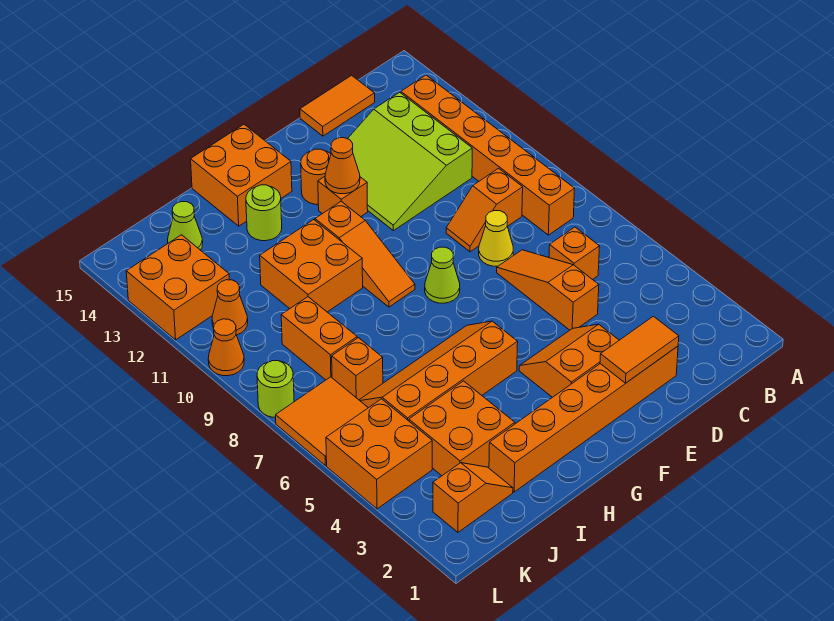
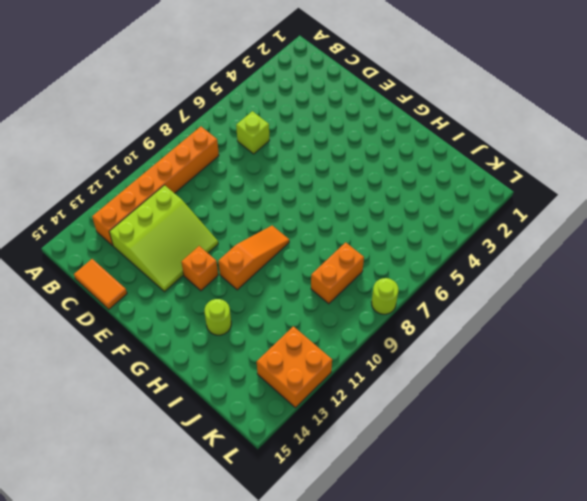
lime 1x1 brick [236,111,269,154] -> orange 1x1 brick [549,227,600,280]
none -> orange 1x2 slope [446,168,523,252]
none -> orange 1x6 brick [489,346,678,492]
none -> orange 1x3 slope [497,250,599,330]
none -> yellow 1x1 cone [479,211,513,266]

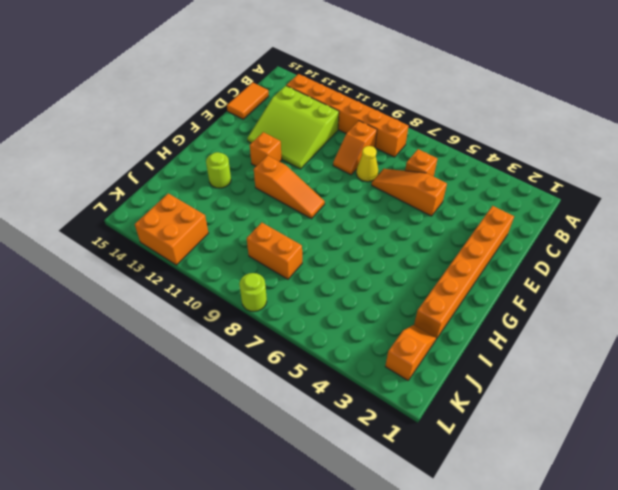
none -> orange 2x2 slope [519,324,619,397]
none -> lime 1x1 cone [425,247,460,303]
none -> orange 1x1 round brick [301,149,331,205]
none -> orange 2x4 slope [360,321,518,421]

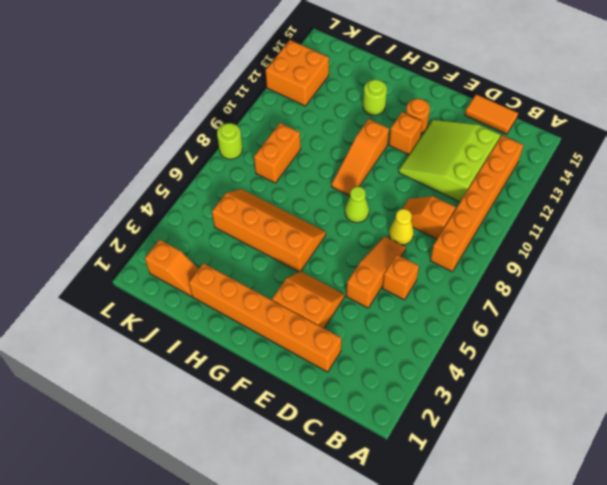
none -> orange 2x2 brick [191,124,292,226]
none -> orange 2x2 brick [260,220,363,312]
none -> orange 2x2 brick [409,381,515,476]
none -> orange 1x1 brick [332,338,383,400]

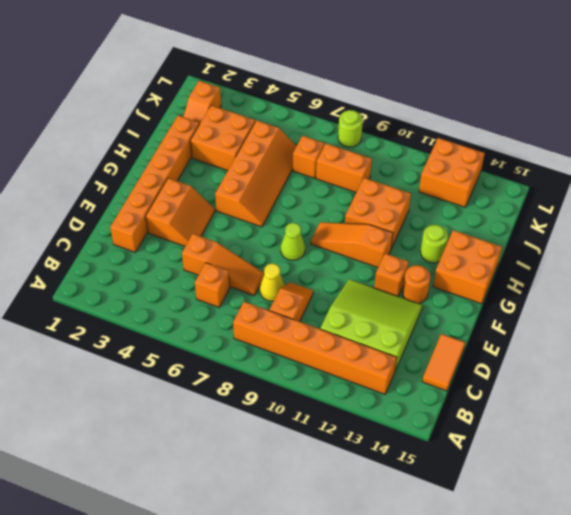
none -> lime 1x1 cone [168,202,203,250]
none -> orange 2x2 brick [326,399,432,509]
none -> orange 2x2 tile [276,377,368,466]
none -> orange 1x1 cone [212,280,248,335]

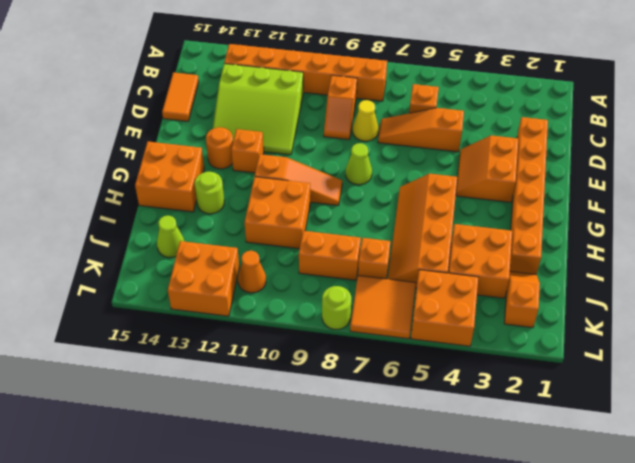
none -> orange 1x1 cone [208,319,244,376]
none -> orange 1x2 tile [600,316,679,383]
none -> orange 1x1 cone [325,138,360,194]

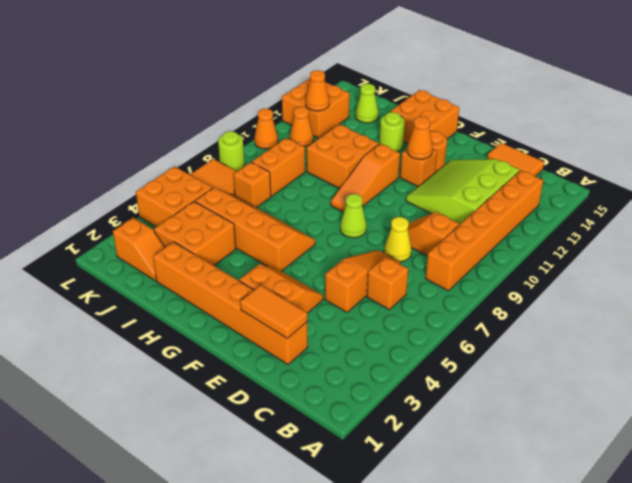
orange 1x1 cone [306,70,329,111] -> none

